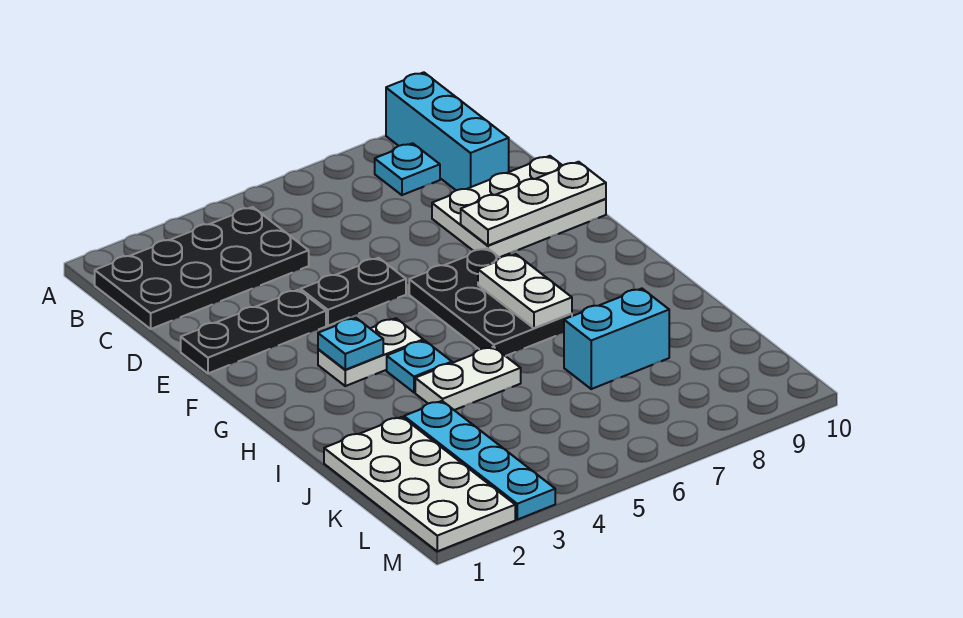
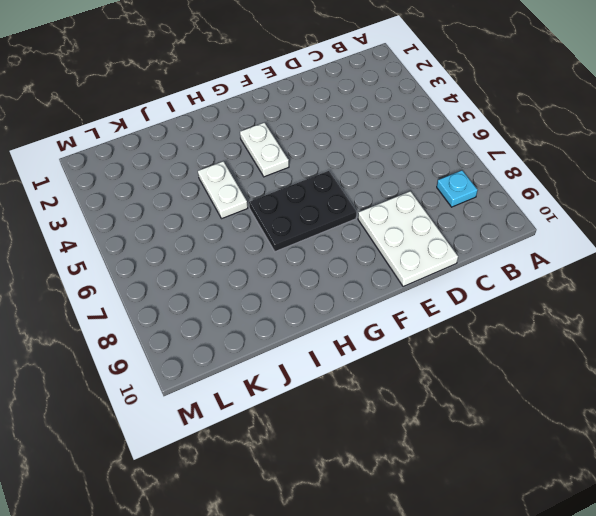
none -> cyan 1x3 brick [386,72,509,190]
none -> black 2x4 plate [95,207,309,329]
none -> black 1x3 plate [181,290,326,373]

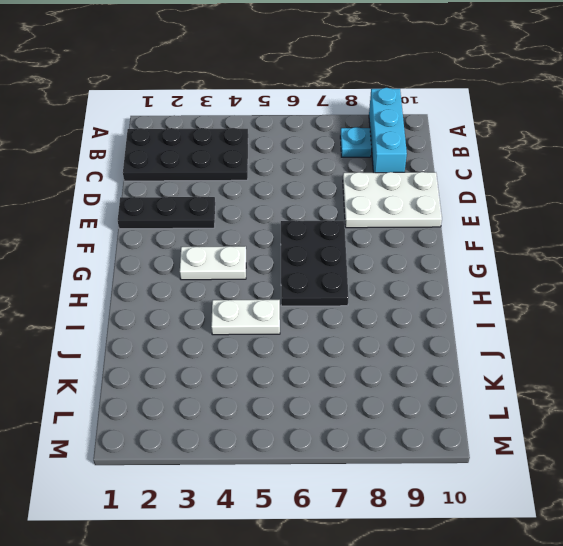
none -> black 1x2 plate [301,258,406,326]
none -> cyan 1x1 plate [387,340,452,392]
none -> white 2x4 plate [324,417,515,551]

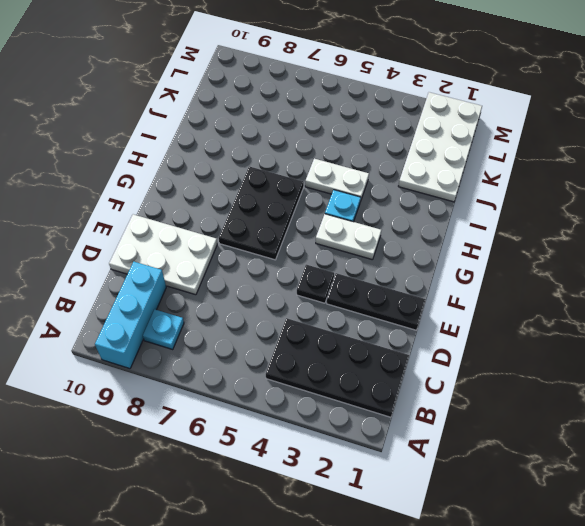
black 1x1 plate [297,265,334,303] -> black 1x2 plate [301,258,406,326]
none -> cyan 1x4 plate [404,401,555,520]
none -> cyan 1x2 brick [564,289,669,389]
none -> white 1x3 plate [461,162,606,245]

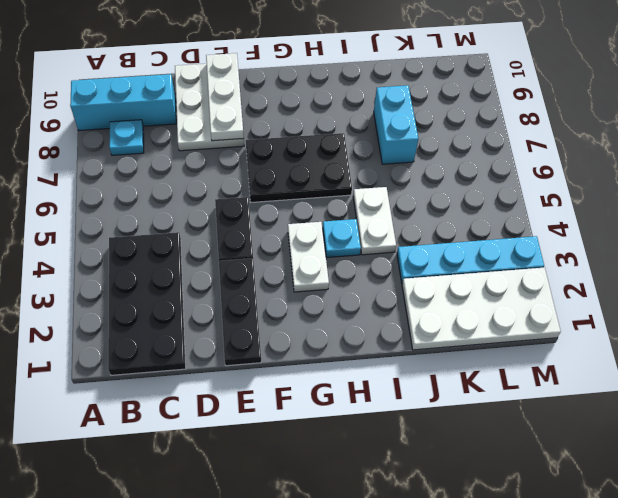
none -> cyan 1x1 plate [318,318,383,370]
none -> white 1x2 plate [478,254,572,328]

